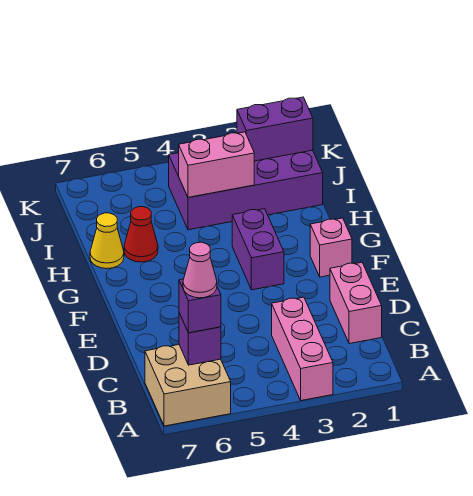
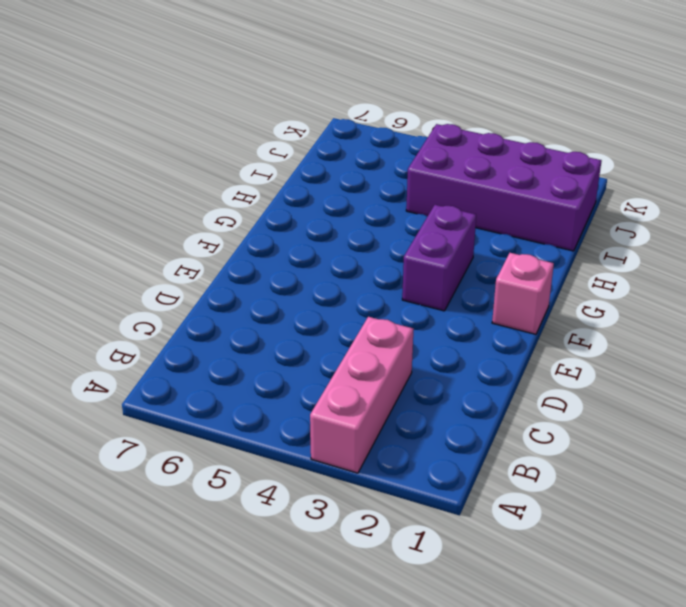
none -> tan 2x2 brick [145,345,231,426]
none -> pink 1x2 brick [330,262,382,344]
none -> red 1x1 cone [124,207,158,262]

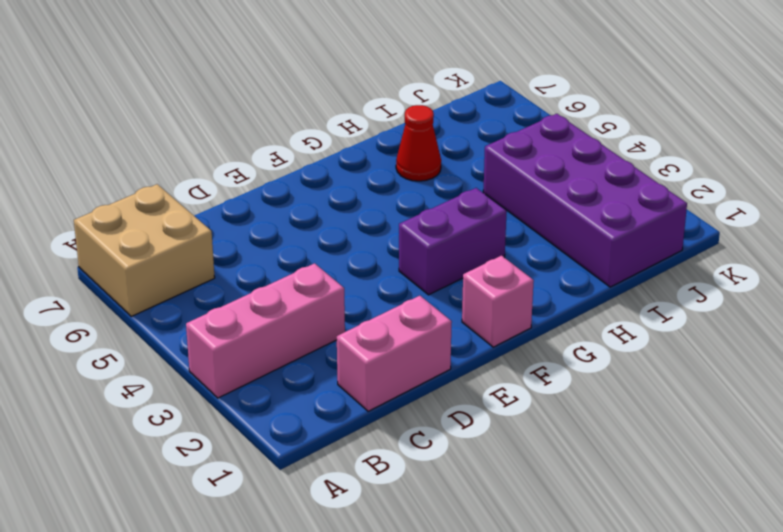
none -> yellow 1x1 cone [90,213,124,269]
none -> purple 1x1 brick [179,313,221,365]
none -> pink 1x2 brick [179,132,254,197]

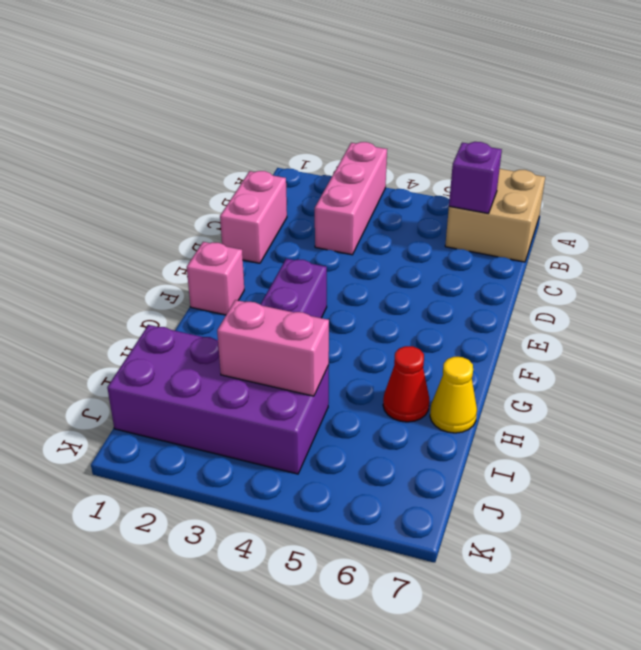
none -> purple 1x2 brick [237,97,313,161]
none -> purple 1x1 brick [179,279,221,333]
none -> pink 1x1 cone [183,242,217,298]

